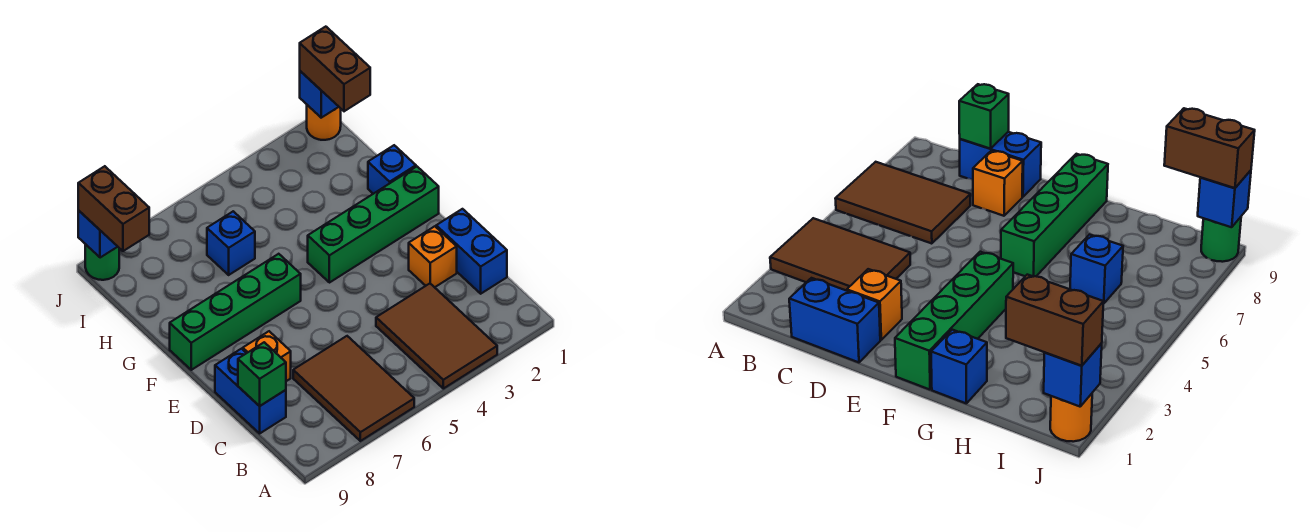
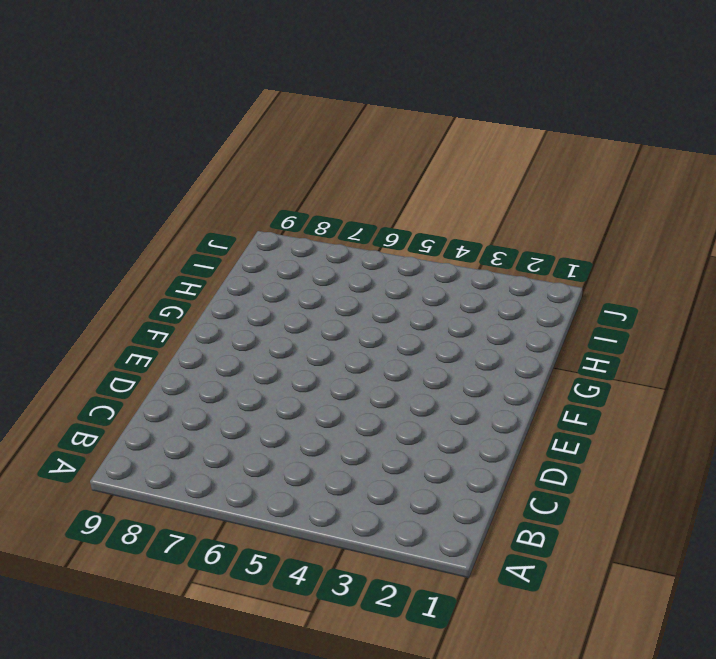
none -> brown 2x3 tile [376,284,497,389]
none -> brown 2x3 tile [293,336,414,441]
none -> blue 1x2 brick [436,209,507,294]

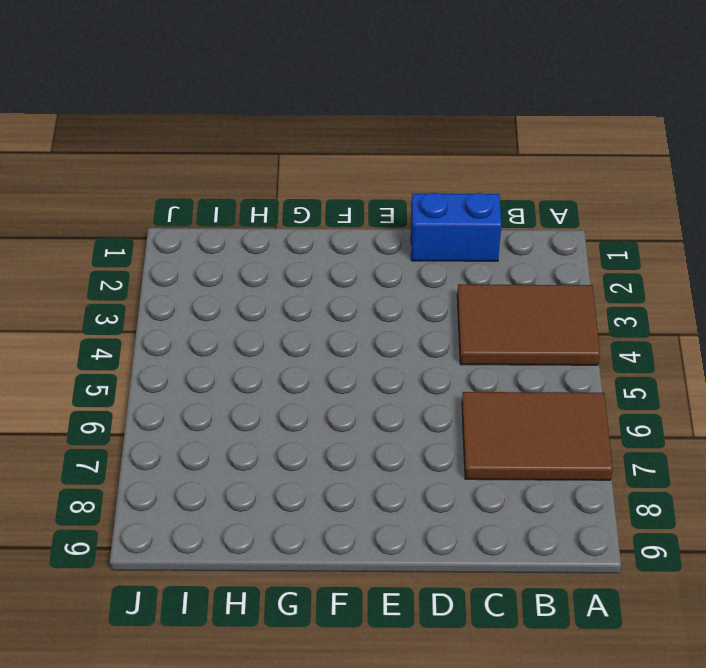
none -> blue 1x2 brick [215,349,286,433]
none -> orange 1x1 brick [409,226,457,287]
none -> orange 1x1 brick [243,331,291,381]

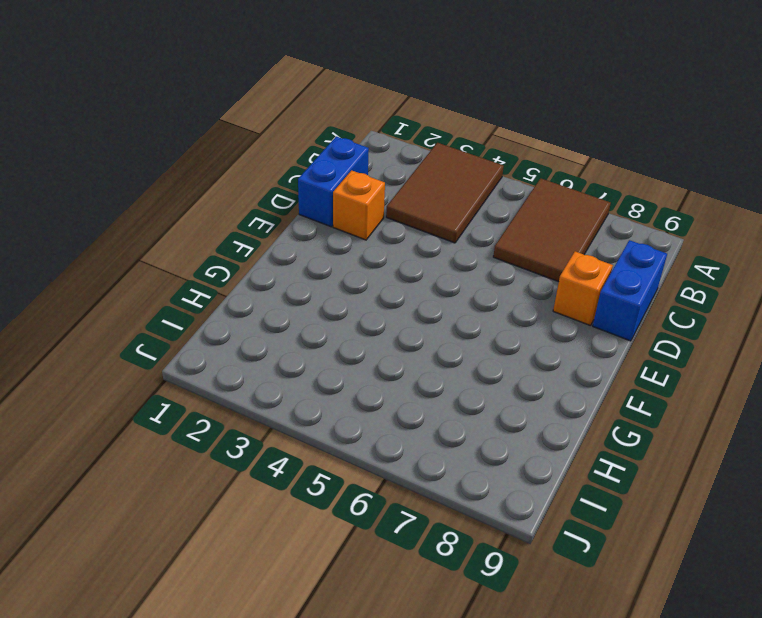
none -> green 1x4 brick [308,167,439,283]
none -> green 1x4 brick [170,254,301,370]
none -> blue 1x1 brick [368,145,416,194]

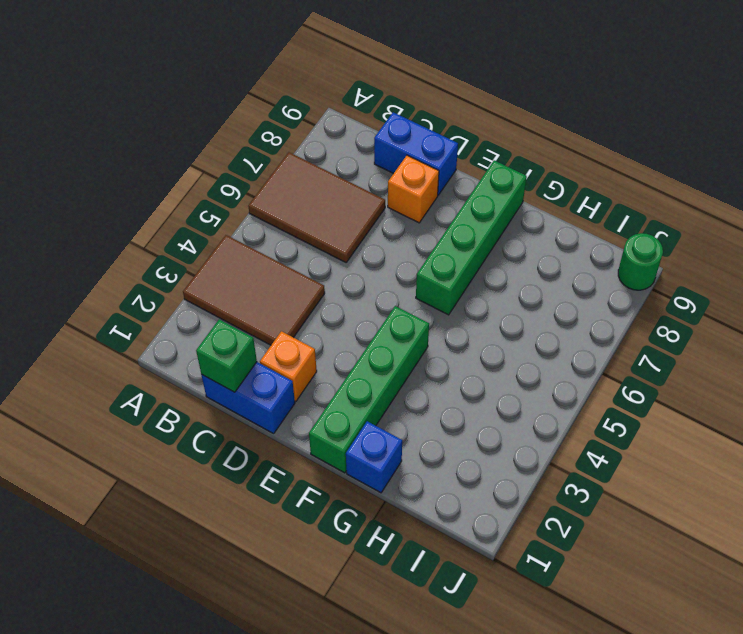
green 1x1 brick [196,320,257,392] -> green 1x1 brick moved to [238,342,286,406]
none -> blue 1x1 brick [207,211,255,275]
none -> orange 1x1 round brick [307,105,341,140]
none -> blue 1x1 brick [300,71,339,118]

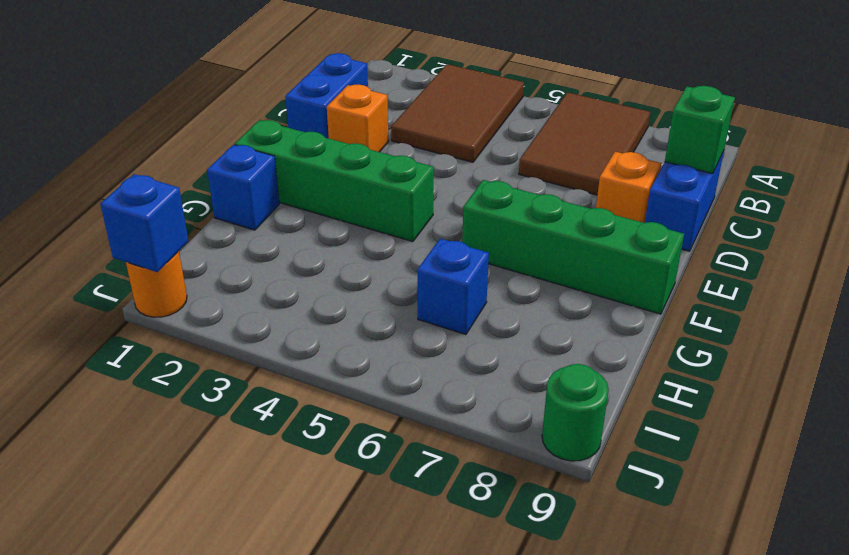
none -> blue 1x1 brick [78,211,118,258]
none -> brown 1x2 brick [300,27,370,111]
none -> brown 1x2 brick [78,166,149,251]

